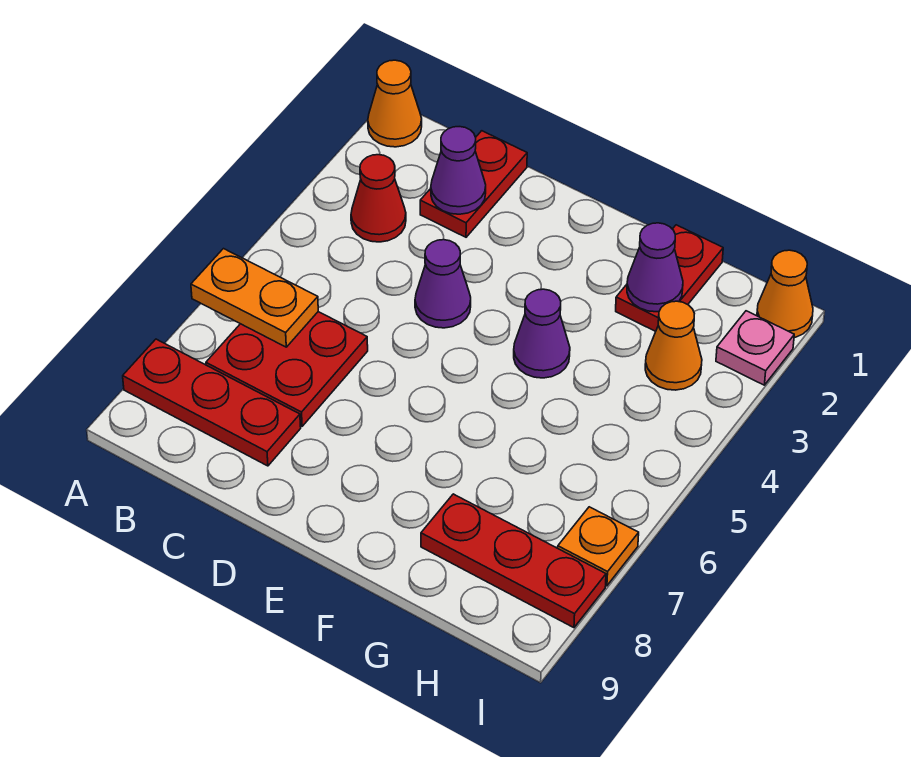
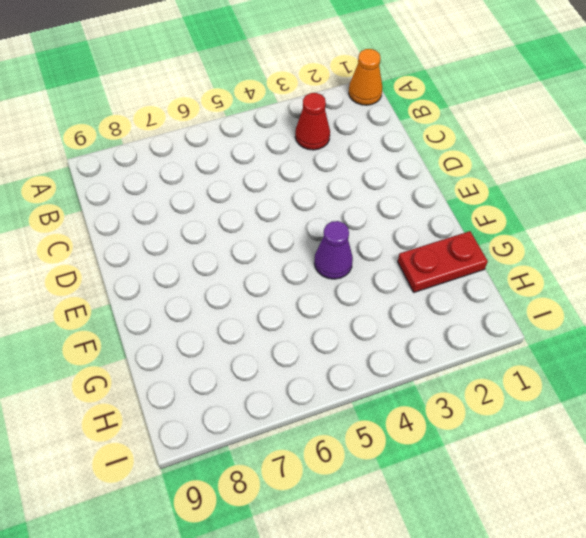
none -> red 1x3 plate [123,339,301,466]
none -> red 2x2 plate [206,312,368,426]
none -> red 1x2 plate [420,131,527,237]

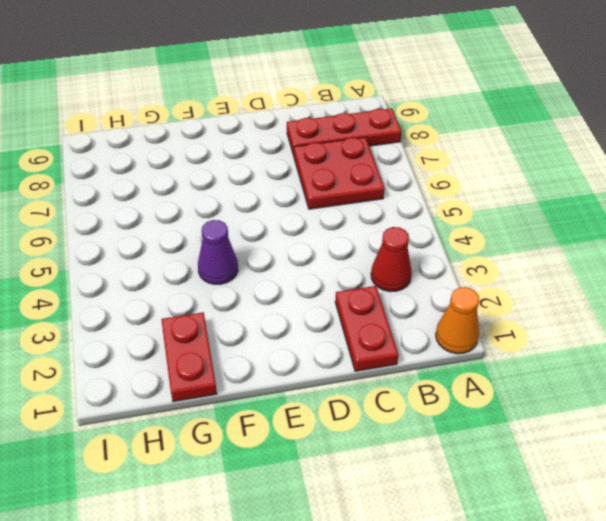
none -> purple 1x1 cone [415,239,471,328]
none -> red 1x3 plate [421,494,606,628]
none -> orange 1x1 cone [645,301,702,390]

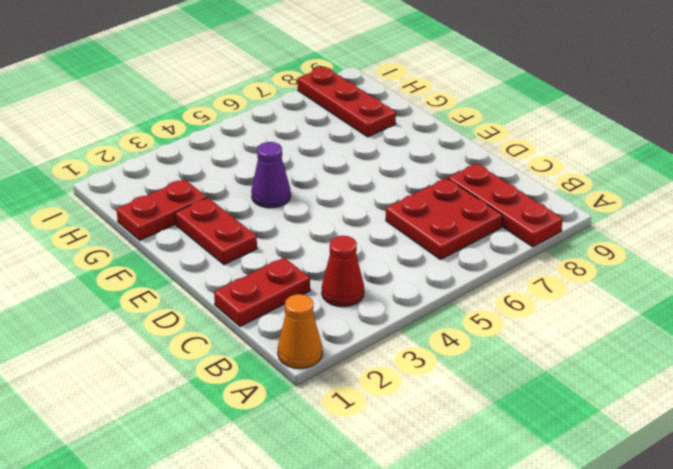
red 1x2 plate [175,198,257,265] -> none
none -> purple 1x1 cone [415,239,471,328]
none -> orange 1x1 cone [645,301,702,390]
none -> orange 1x1 cone [757,250,813,338]

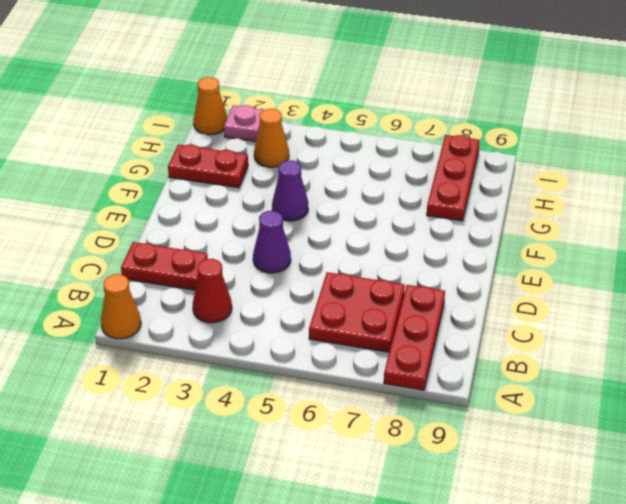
none -> orange 1x1 plate [558,507,639,586]
none -> orange 1x2 plate [191,249,318,347]
none -> purple 1x1 cone [431,127,486,214]

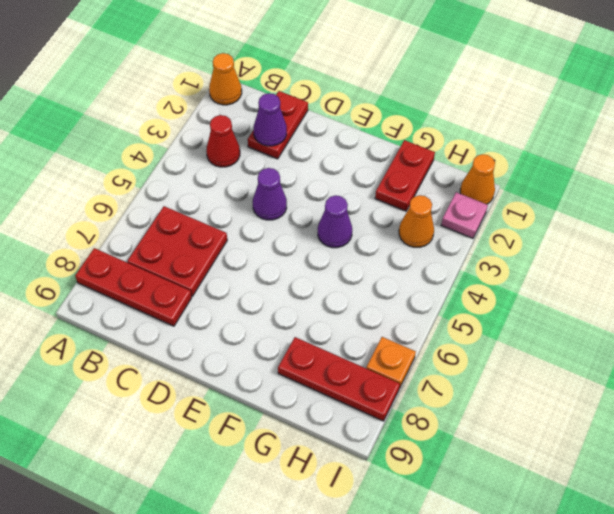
none -> orange 1x2 plate [191,249,318,347]
none -> purple 1x1 cone [627,223,683,312]

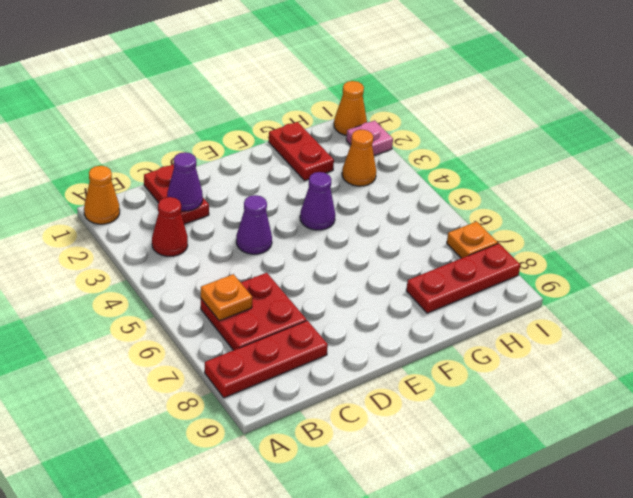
orange 1x1 plate [201,274,252,321] -> orange 1x2 plate [191,249,318,347]
none -> purple 1x1 cone [627,223,683,312]

